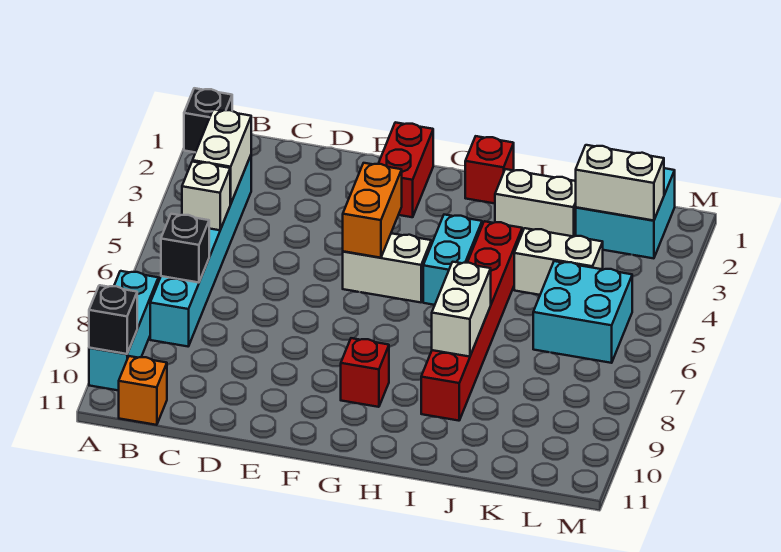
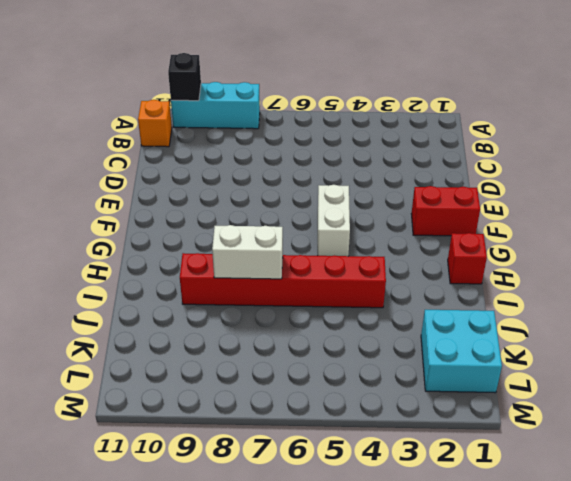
none -> black 1x1 brick [184,88,232,152]
none -> cyan 1x6 brick [150,156,251,346]
none -> red 1x1 brick [341,338,389,407]

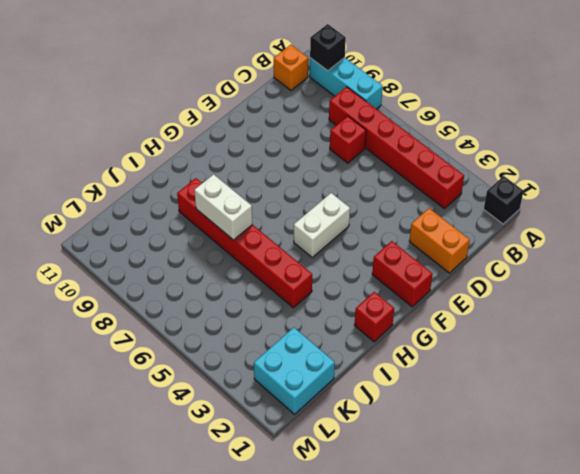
red 1x6 brick [329,87,464,209] -> cyan 1x6 brick [150,156,251,346]
red 1x1 brick [330,116,366,163] -> red 1x1 brick moved to [341,338,389,407]
orange 1x2 brick [409,208,470,273] -> orange 1x2 brick moved to [343,163,402,258]
none -> cyan 1x2 brick [423,215,482,305]
none -> white 1x2 brick [495,169,576,237]
none -> white 1x2 brick [514,228,603,295]

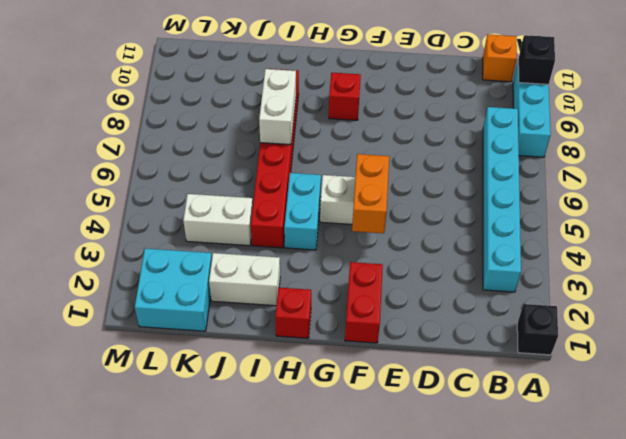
none -> cyan 2x2 brick [533,261,632,363]
none -> white 1x2 brick [193,109,251,204]
none -> white 1x1 brick [182,161,230,230]

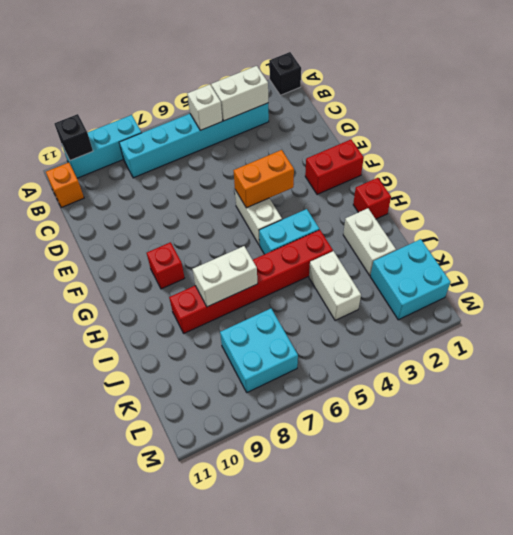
cyan 2x2 brick [220,308,298,392] -> cyan 2x2 brick moved to [533,261,632,363]
none -> black 1x1 brick [161,214,209,283]
none -> white 1x2 brick [576,145,664,221]

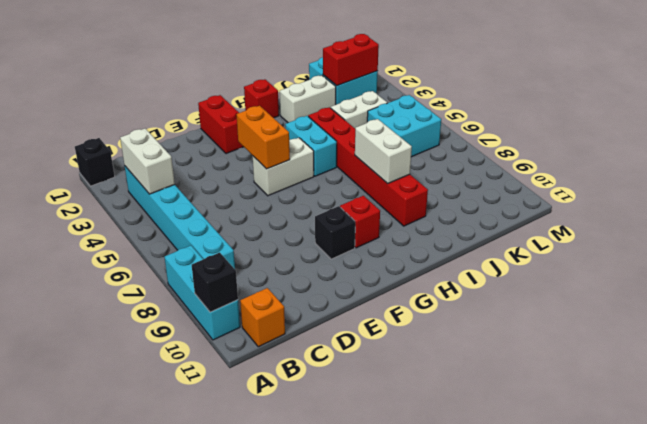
black 1x1 brick [315,206,355,259] -> black 1x1 brick moved to [161,214,209,283]
red 1x2 brick [323,34,379,86] -> white 1x2 brick [576,145,664,221]
none -> white 1x1 brick [182,161,230,230]

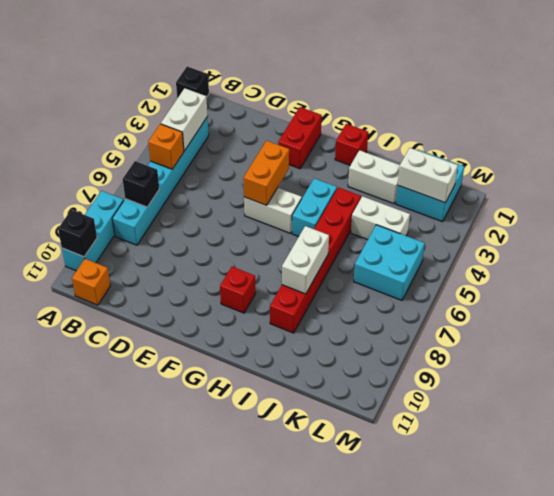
orange 1x1 brick [148,124,184,169] -> white 1x1 brick [182,161,230,230]

